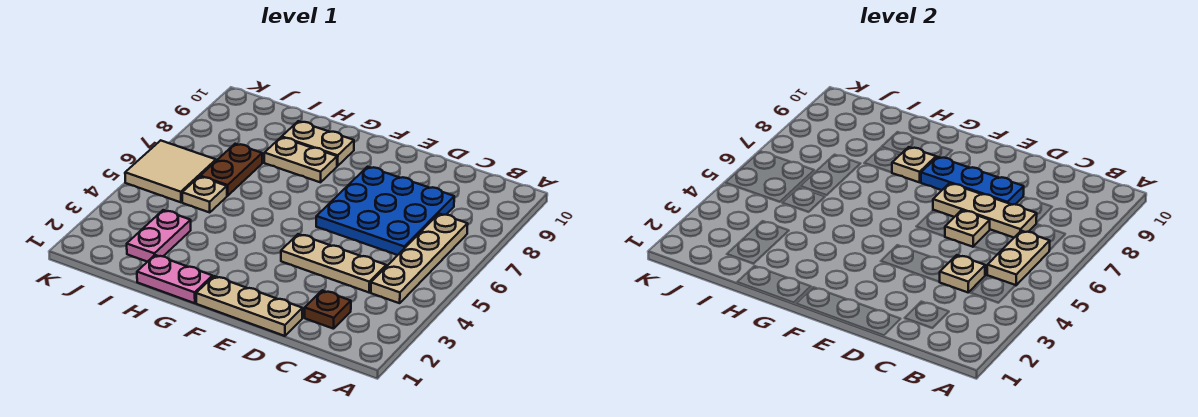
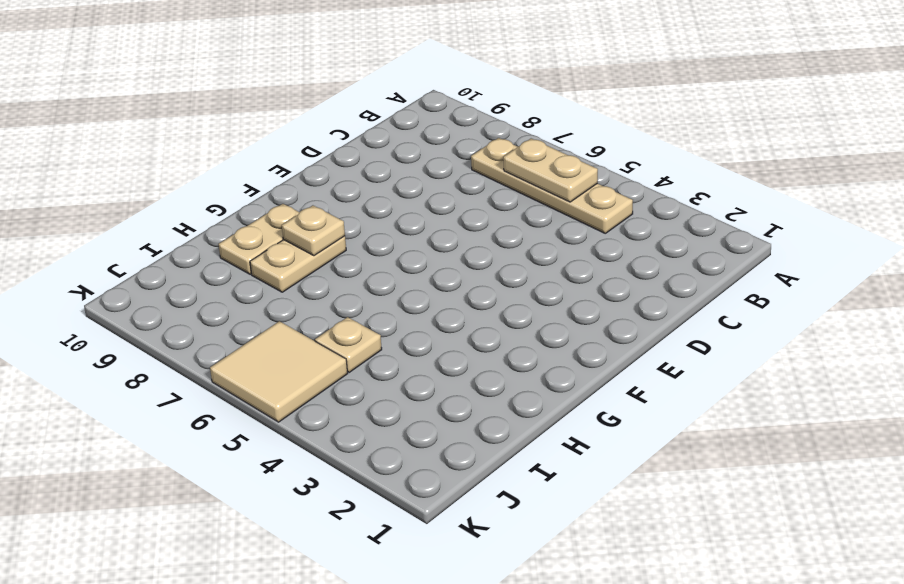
none -> brown 1x1 plate [305,290,351,329]
none -> tan 1x3 plate [281,234,386,292]
none -> blue 3x3 plate [316,167,454,255]

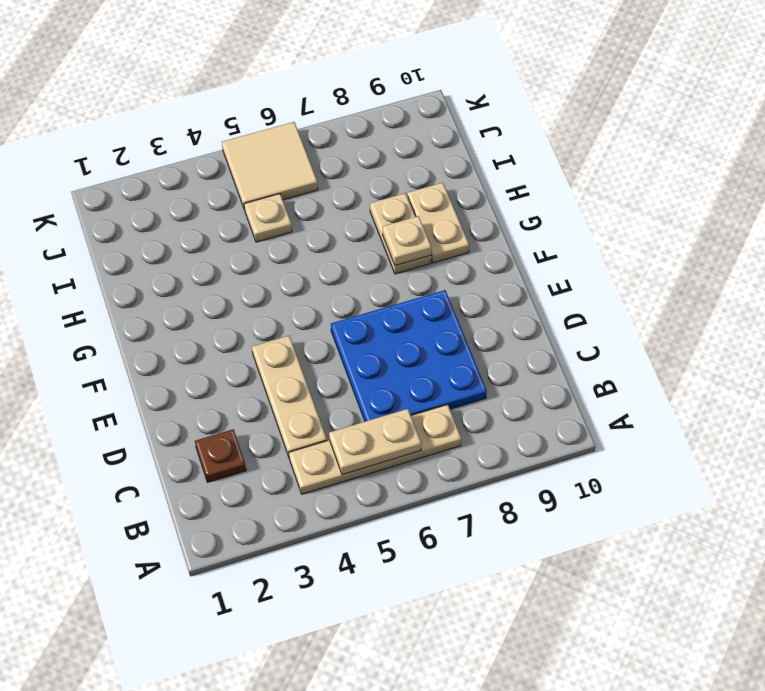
none -> tan 1x3 plate [196,276,302,336]
none -> pink 1x2 plate [137,255,212,303]
none -> pink 1x2 plate [127,210,191,262]

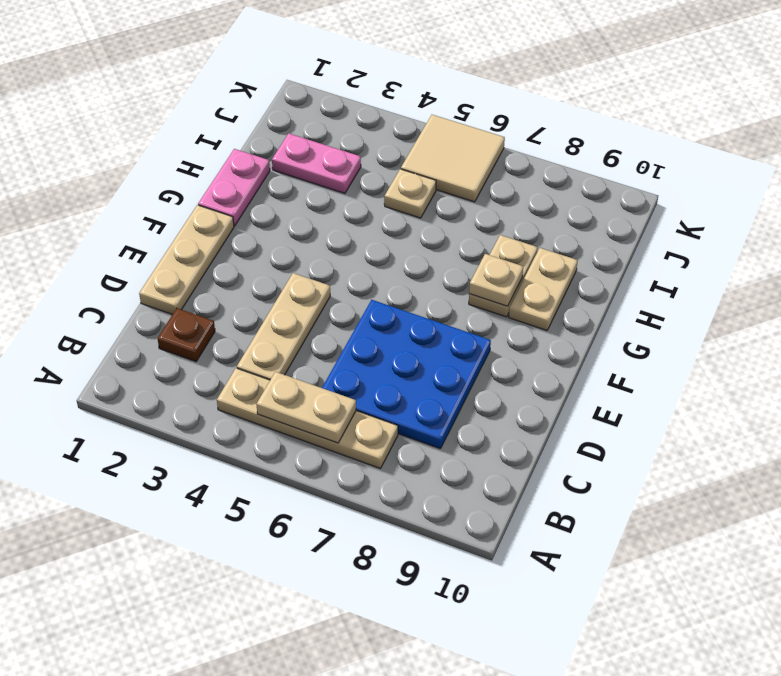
none -> brown 1x2 plate [200,144,262,196]
none -> tan 1x1 plate [940,255,985,292]
none -> tan 1x3 plate [933,183,1037,237]

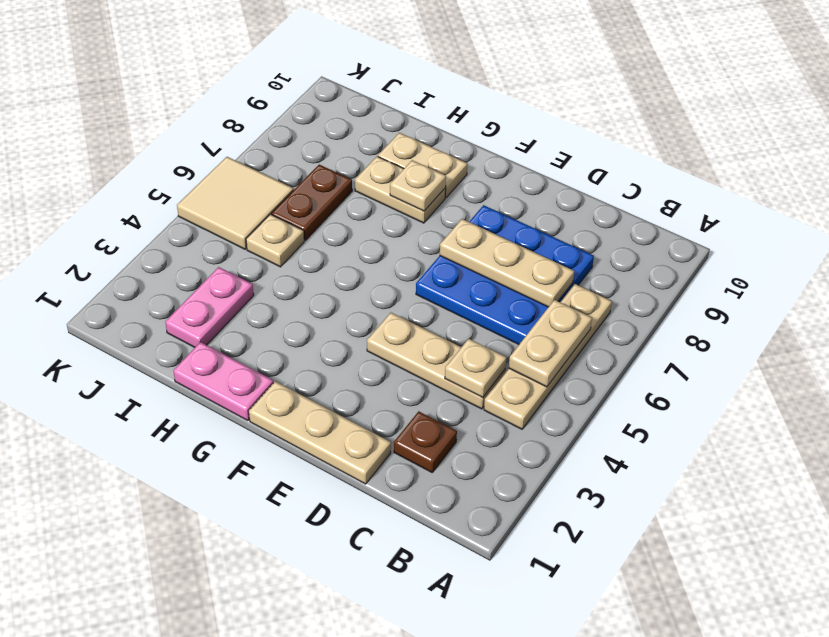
none -> tan 1x1 plate [945,210,990,247]
none -> blue 1x3 plate [921,157,1024,205]

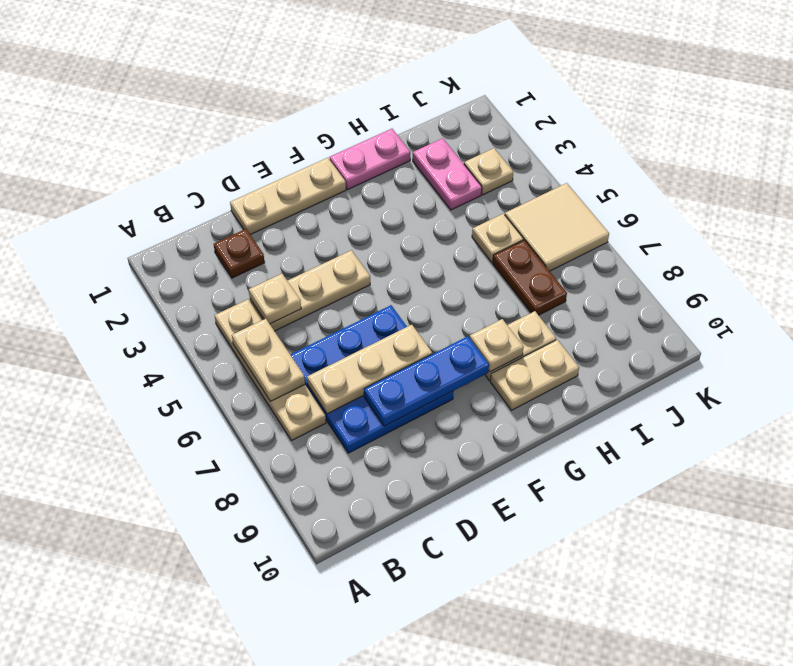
tan 1x1 plate [464,148,513,195] -> tan 1x1 plate moved to [945,210,990,247]

